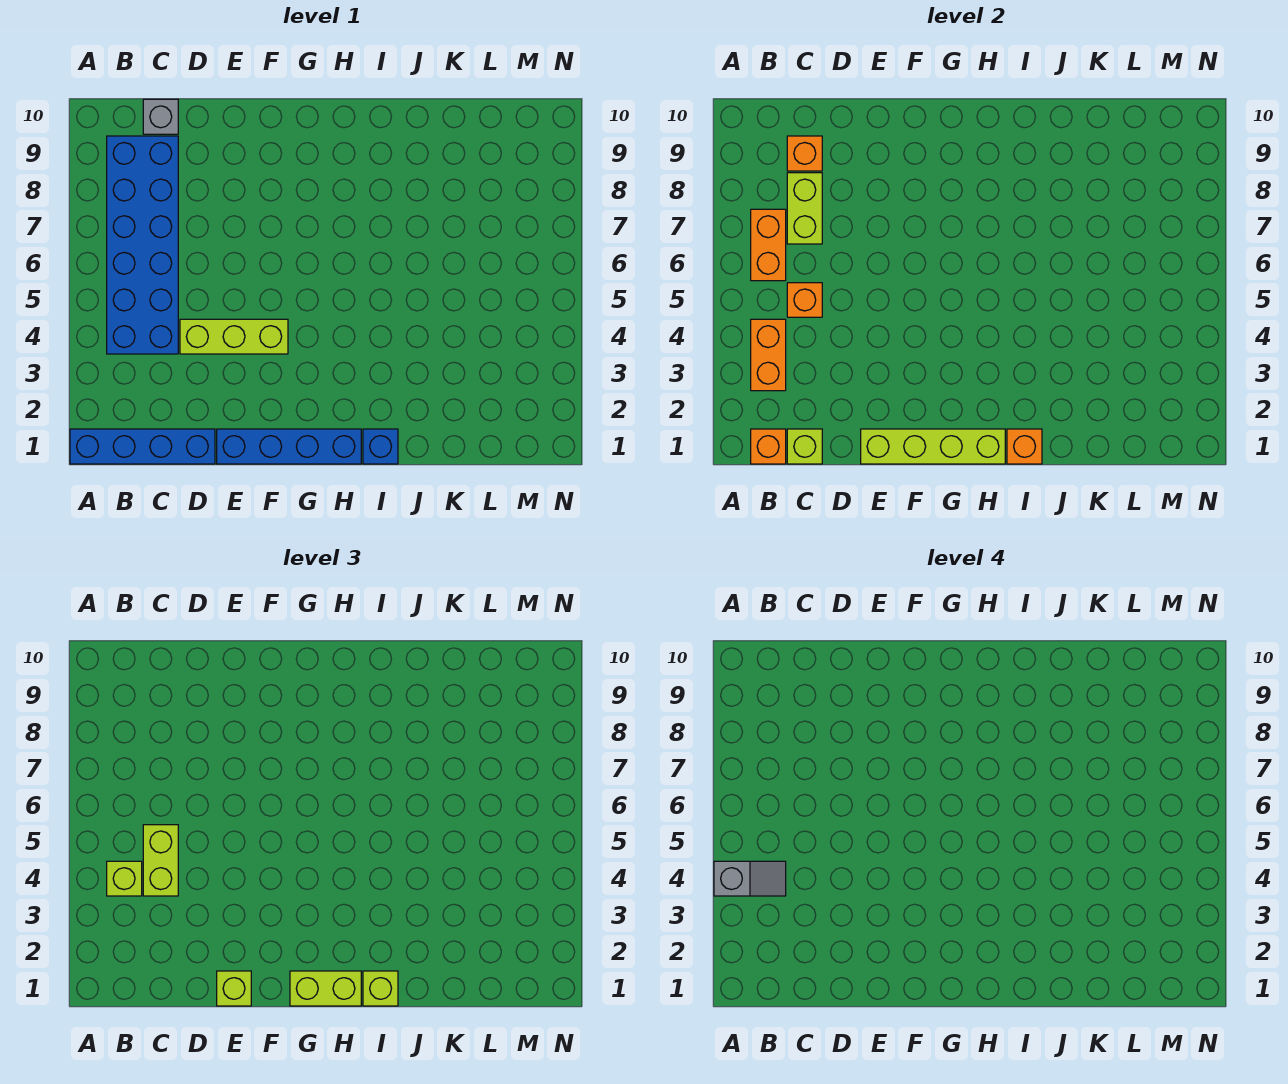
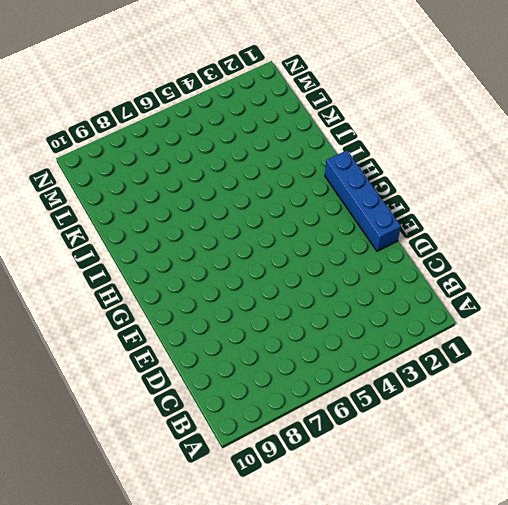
none -> blue 1x4 brick [70,429,215,464]
none -> blue 2x6 brick [107,136,178,354]
none -> grey 1x1 brick [143,99,178,134]

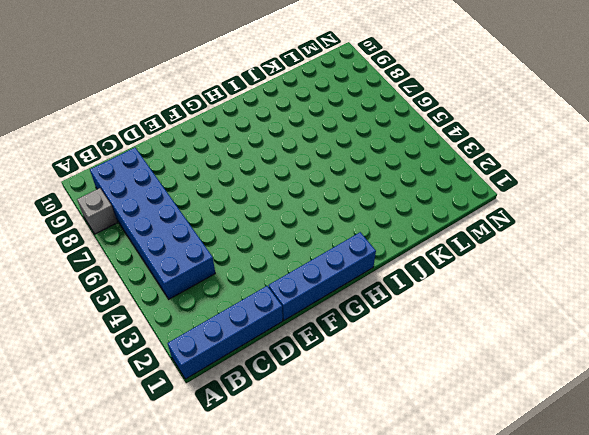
grey 1x1 brick [77,188,117,234] -> grey 1x1 brick moved to [143,99,178,134]
none -> lime 1x3 brick [180,319,288,354]
none -> blue 1x1 brick [363,429,398,464]
none -> orange 1x1 brick [751,429,786,464]

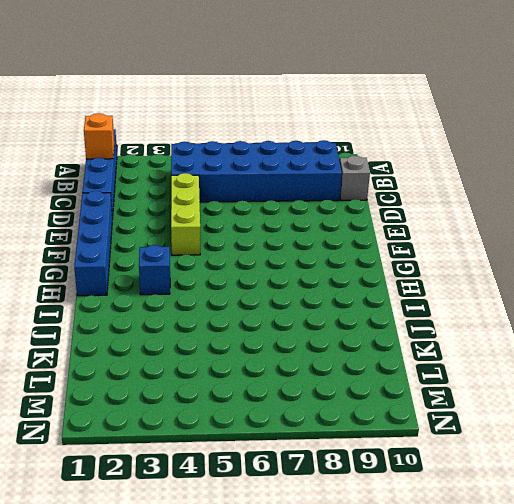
blue 1x1 brick [139,245,170,295] -> blue 1x1 brick moved to [363,429,398,464]
none -> orange 1x2 brick [751,319,786,391]
none -> orange 1x2 brick [751,209,786,281]
none -> lime 1x1 brick [787,429,822,464]

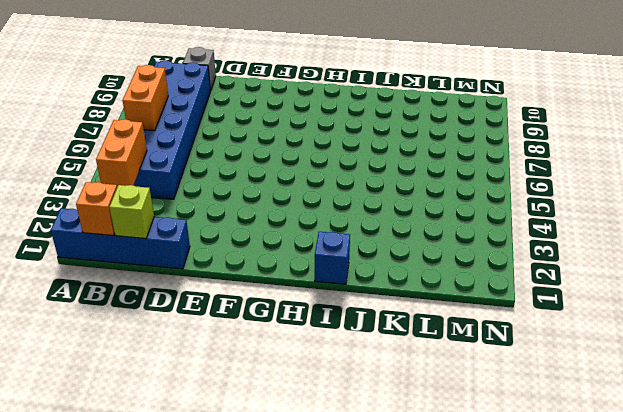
none -> lime 1x3 brick [180,319,288,354]
none -> blue 1x4 brick [217,429,361,464]
none -> orange 1x1 brick [787,283,822,317]

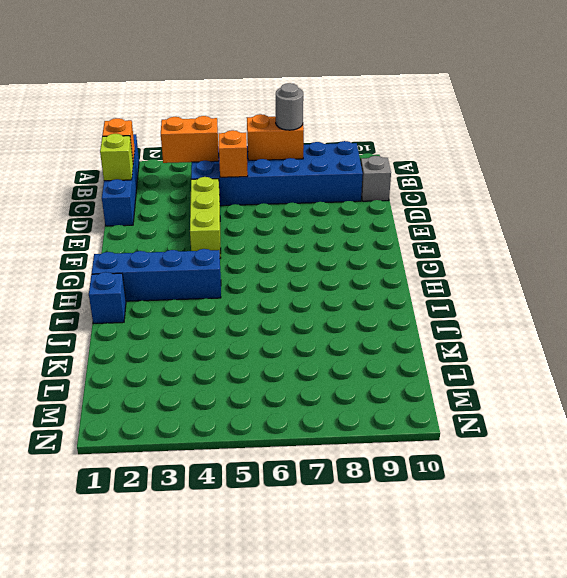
grey 1x1 round brick [276,83,303,130] -> none
blue 1x4 brick [92,249,221,301] -> blue 1x4 brick turned to [217,429,361,464]
none -> lime 1x2 brick [787,173,822,244]
none -> orange 1x1 brick [787,136,822,171]
none -> lime 1x4 brick [861,429,1005,464]

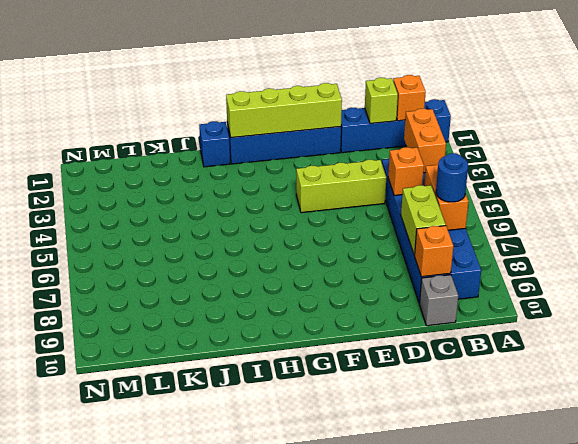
blue 1x1 round brick [436,153,468,202] -> none
none -> orange 1x1 brick [1007,429,1042,464]
none -> lime 1x1 brick [107,861,142,896]
none -> lime 1x2 brick [143,825,178,896]

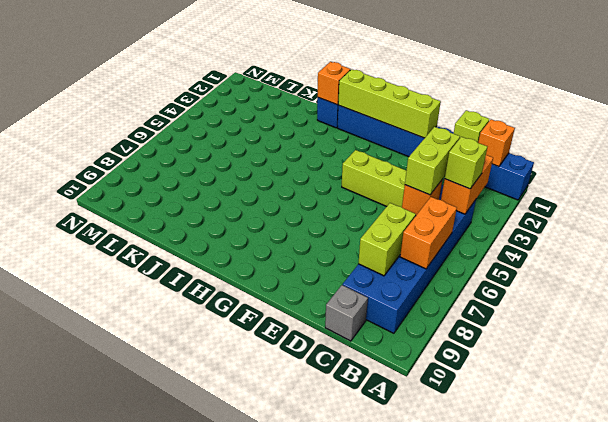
none -> orange 1x1 brick [787,136,822,171]
none -> lime 1x1 brick [217,971,251,1006]
none -> lime 1x2 brick [290,971,361,1006]

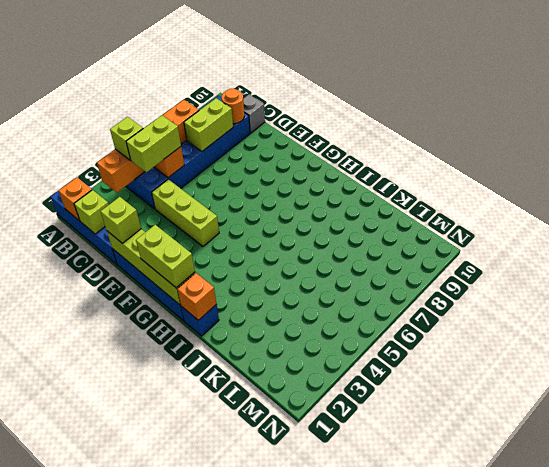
orange 1x1 round brick [222,88,244,124] -> orange 1x1 brick [787,136,822,171]
none -> lime 1x1 brick [363,971,398,1006]
none -> grey 1x2 slope [714,861,786,896]

